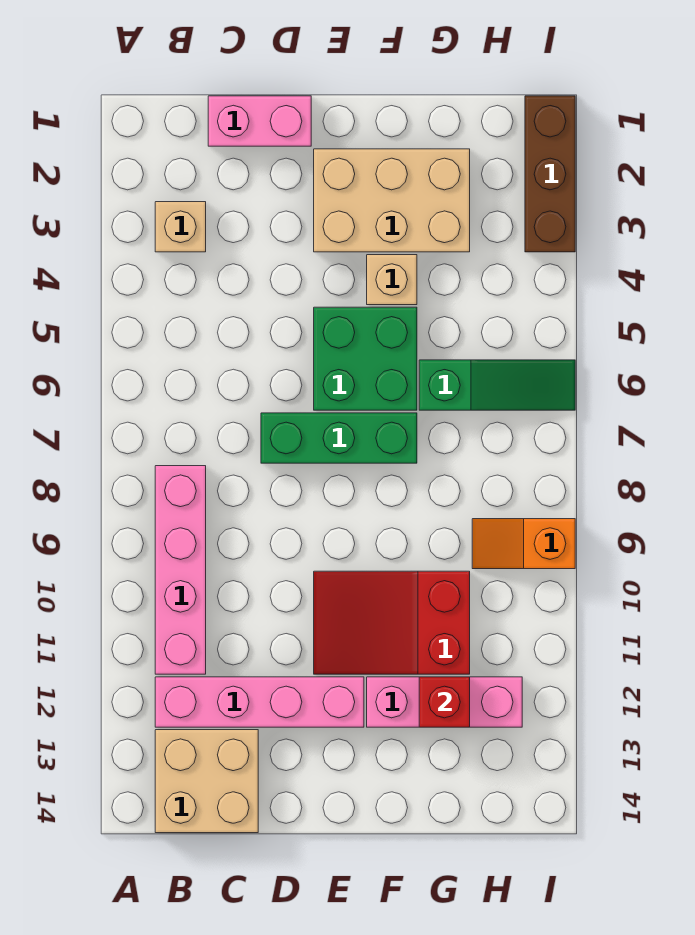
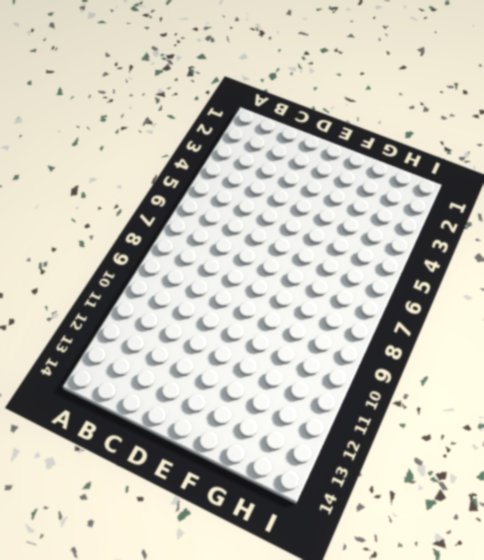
none -> tan 1x1 brick [155,202,206,252]
none -> pink 1x4 brick [155,466,206,674]
none -> pink 1x4 brick [155,677,364,727]

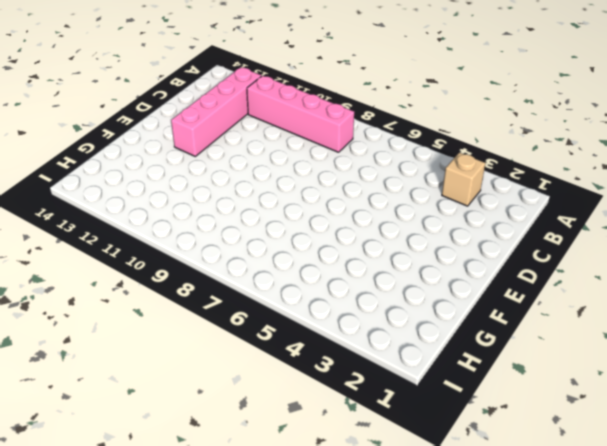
none -> tan 2x2 brick [155,730,258,833]
none -> pink 1x2 brick [208,96,311,146]
none -> green 1x3 brick [261,413,417,463]

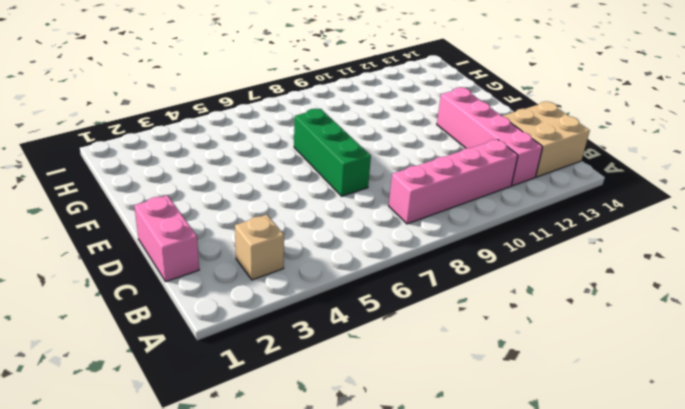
none -> tan 2x3 brick [314,149,470,252]
none -> green 2x2 brick [314,307,417,410]
none -> red 2x3 slope [314,571,470,674]

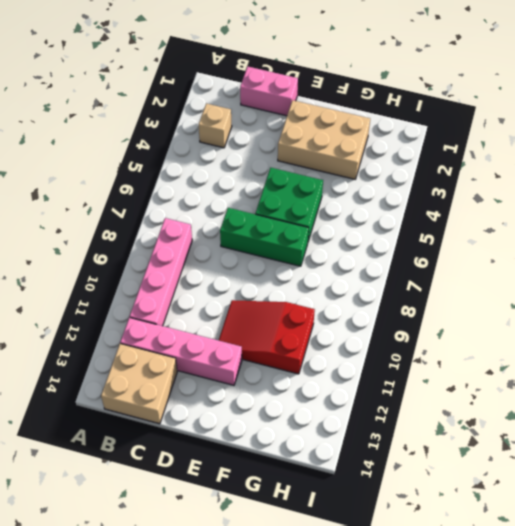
none -> tan 1x1 brick [367,255,417,305]
none -> pink 1x3 brick [367,677,522,727]
none -> green 1x3 slope [419,360,575,410]

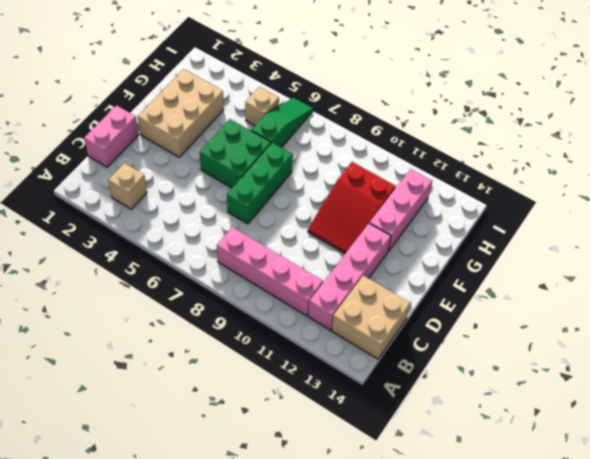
tan 1x1 brick [245,87,279,126] -> tan 1x1 brick moved to [367,255,417,305]
none -> orange 1x2 slope [472,519,575,569]
none -> brown 1x3 brick [525,96,575,252]
none -> red 1x1 brick [419,677,470,727]

